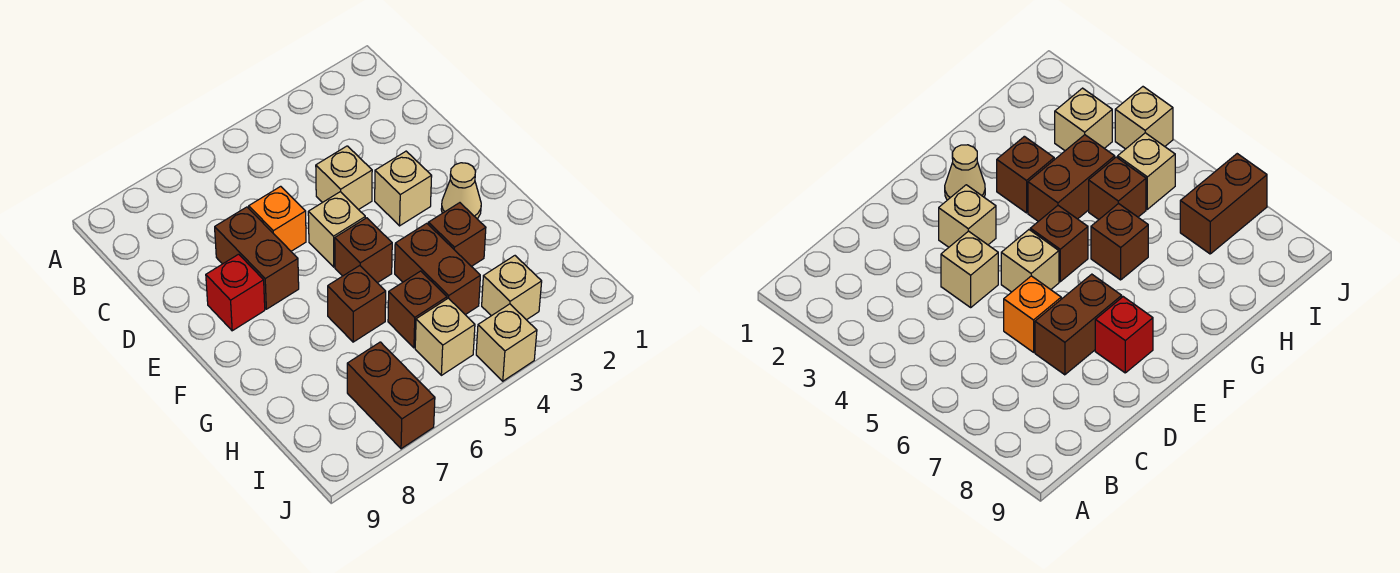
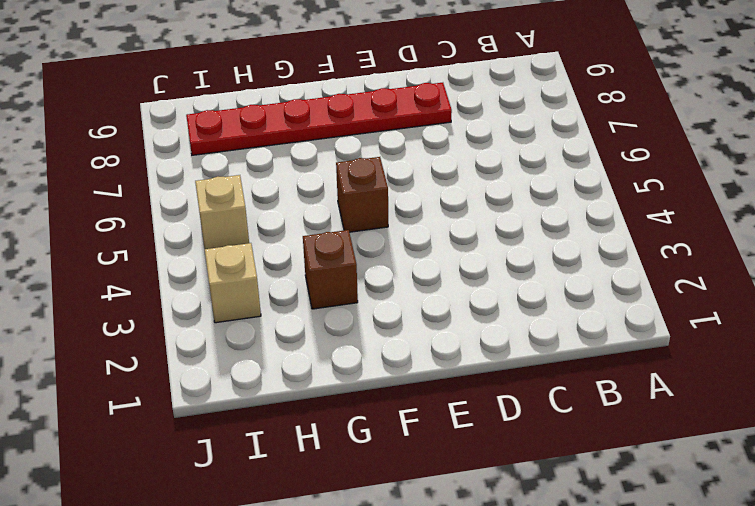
red 1x6 plate [186,83,452,155] -> red 1x1 brick [206,254,265,331]
none -> tan 1x1 brick [316,146,372,210]
none -> orange 1x1 brick [249,186,306,251]
none -> brown 1x2 brick [215,207,299,309]

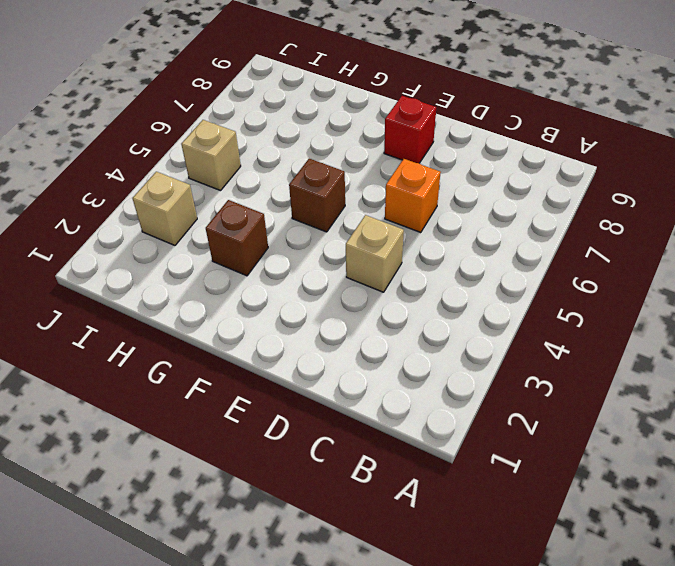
none -> brown 1x2 brick [215,207,299,309]
none -> tan 1x1 brick [375,151,432,226]
none -> tan 1x1 brick [308,192,365,267]

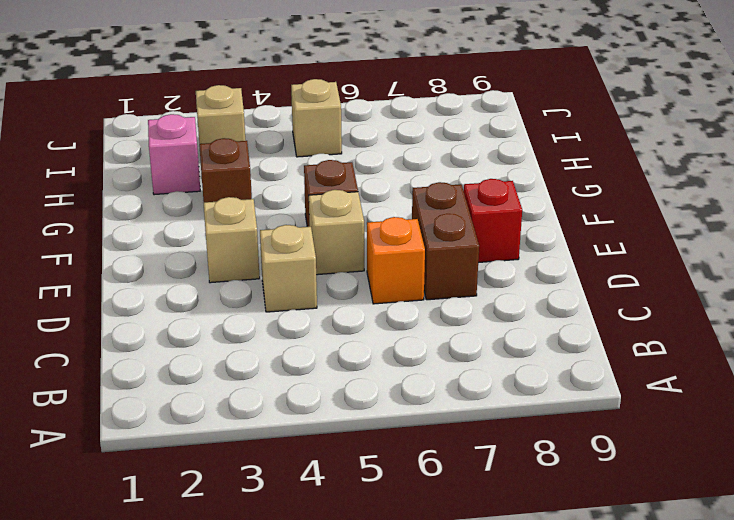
pink 1x1 brick [148,114,200,195] -> none
none -> tan 1x1 cone [441,163,481,219]
none -> brown 1x2 brick [395,223,480,315]
none -> brown 1x1 brick [328,266,386,342]

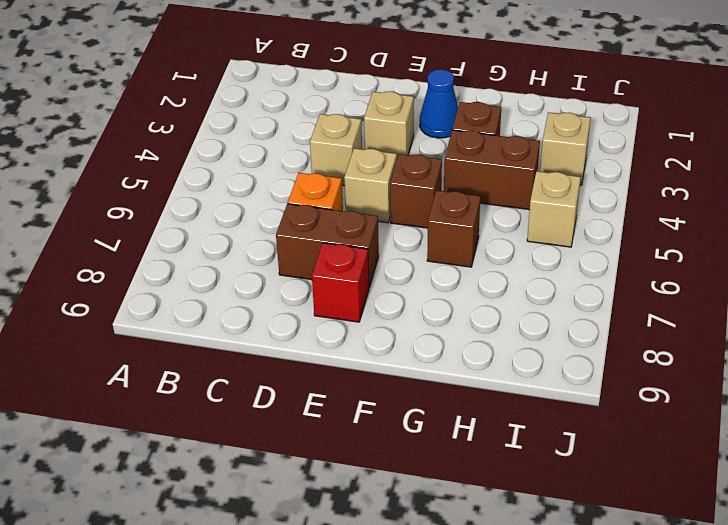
blue 1x1 cone [420,69,458,138] -> tan 1x1 cone [441,163,481,219]
none -> brown 1x1 brick [388,271,447,348]
none -> brown 1x2 brick [347,342,435,449]
none -> tan 1x1 brick [476,304,537,381]

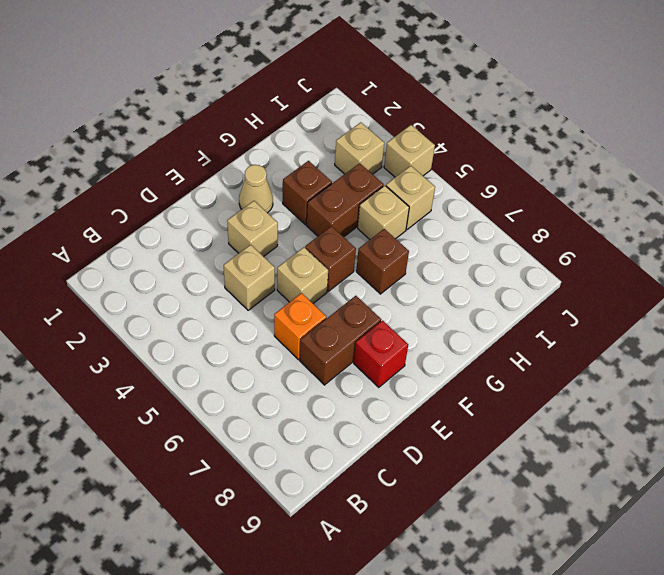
tan 1x1 brick [358,186,409,239] -> brown 1x1 brick [388,271,447,348]
none -> brown 1x2 brick [347,342,435,449]

